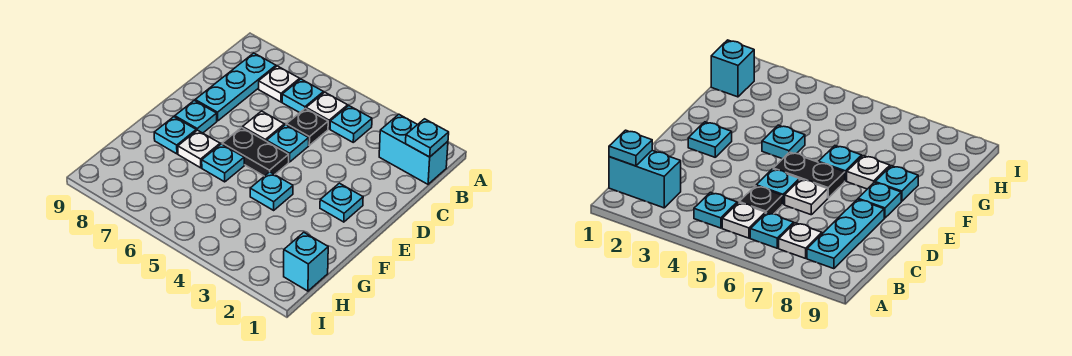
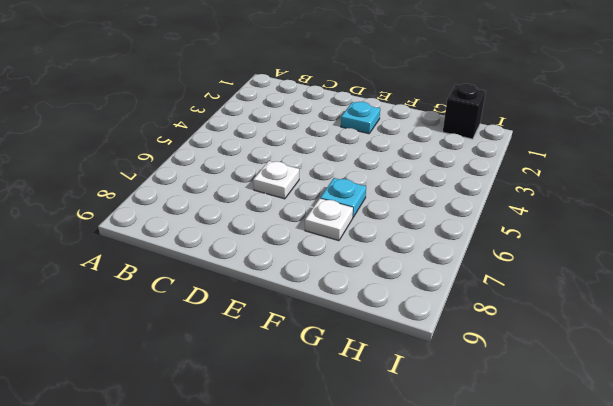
black 1x1 brick [443,84,486,139] -> cyan 1x1 brick [284,232,328,291]
none -> cyan 1x2 brick [379,114,448,184]
none -> cyan 1x1 plate [330,106,372,142]
none -> white 1x1 plate [306,92,348,129]

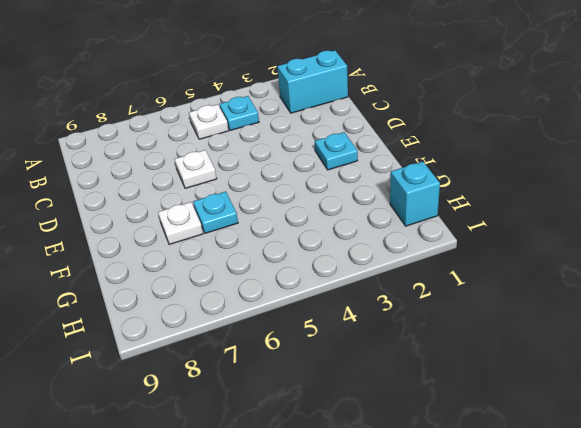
none -> cyan 1x1 plate [282,79,324,113]
none -> white 1x1 plate [259,66,300,102]
none -> cyan 1x3 plate [195,53,276,121]

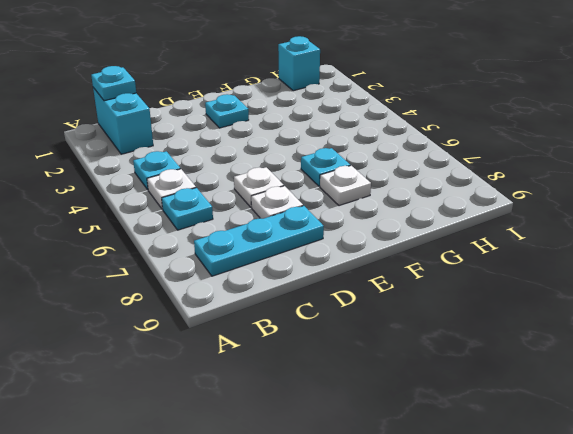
white 1x1 plate [251,186,303,219] -> white 1x1 plate moved to [259,66,300,102]
none -> black 1x1 plate [286,108,328,145]
none -> cyan 1x1 plate [267,125,309,162]
none -> black 1x2 plate [222,128,289,176]

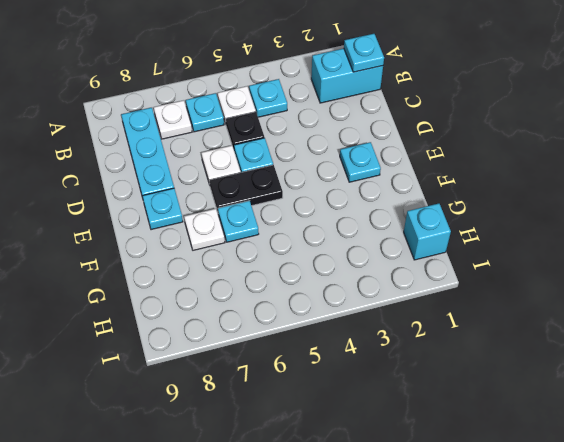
none -> cyan 1x1 plate [250,172,293,210]
none -> cyan 1x1 plate [154,117,196,154]

